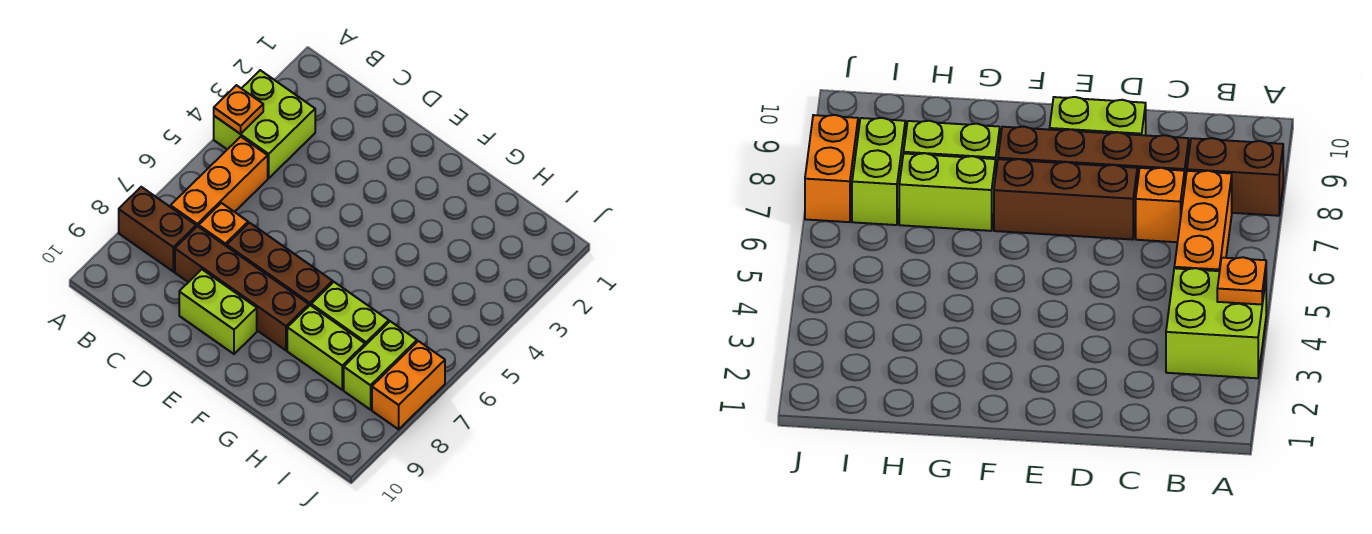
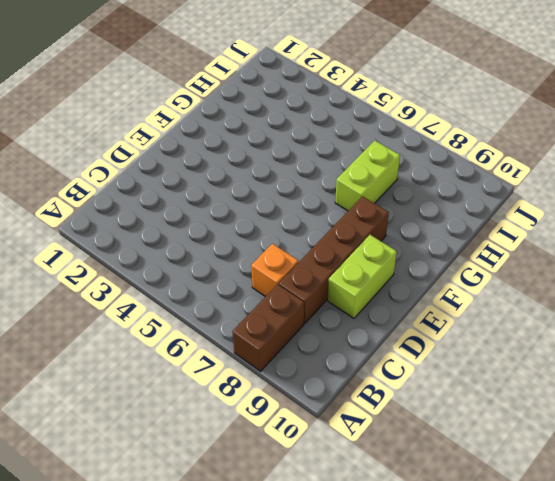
none -> lime 2x2 brick [214,70,315,178]
none -> orange 1x3 brick [171,137,268,227]
none -> brown 1x3 brick [227,223,333,306]

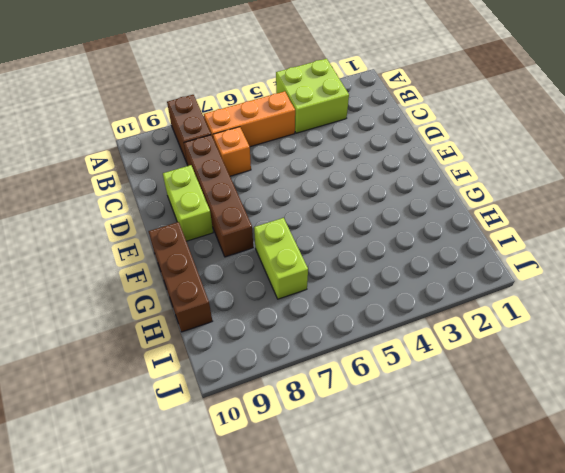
brown 1x3 brick [149,222,212,332] -> brown 1x3 brick moved to [227,223,333,306]
none -> lime 1x2 brick [287,305,365,390]
none -> lime 1x2 brick [344,321,417,410]
none -> orange 1x2 brick [372,341,445,429]

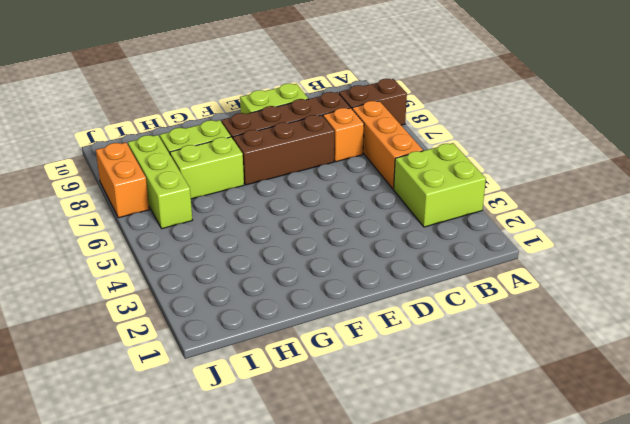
lime 1x3 brick [128,135,192,229] -> lime 1x2 brick [344,321,417,410]
none -> orange 1x1 plate [214,85,263,134]

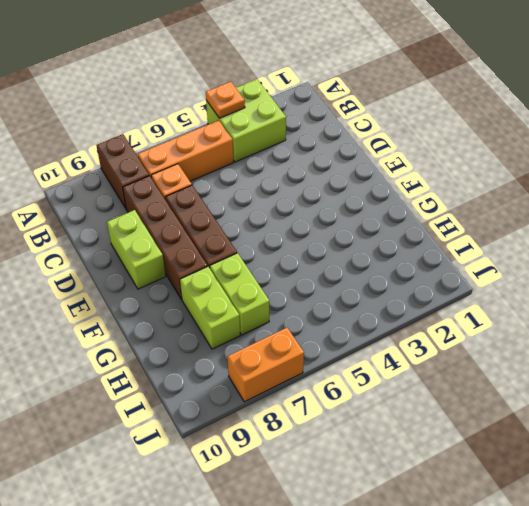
none -> lime 1x2 brick [344,321,417,410]

